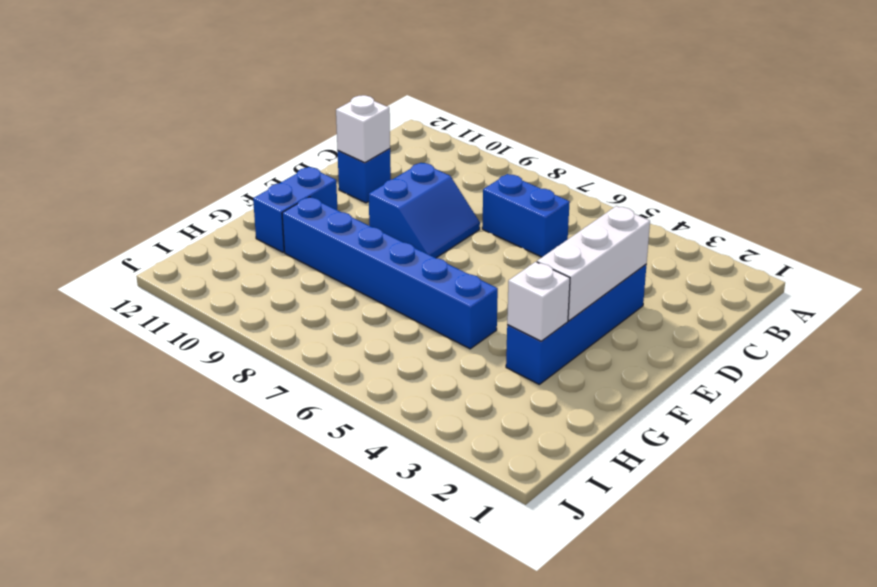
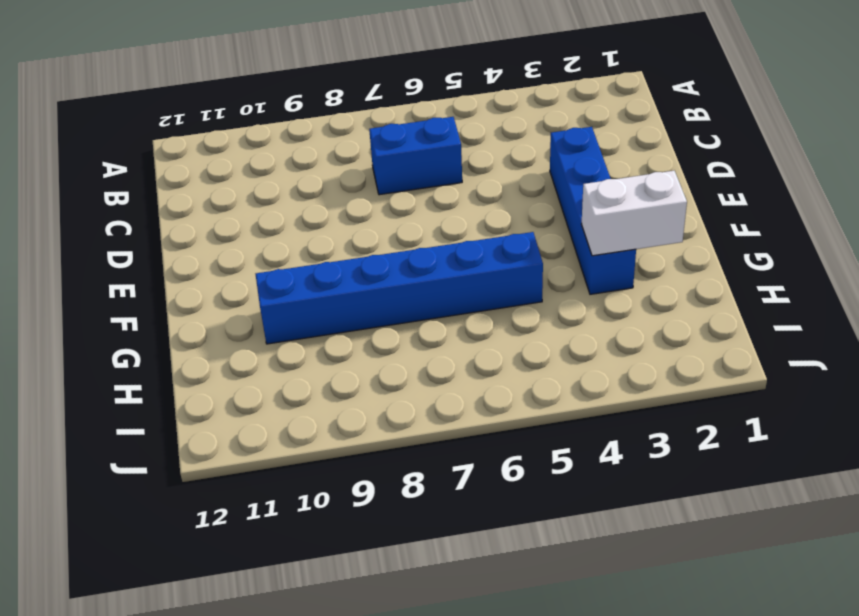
white 1x2 brick [581,171,687,256] -> white 1x1 brick [507,262,570,341]
none -> blue 2x2 slope [369,163,480,258]
none -> blue 1x1 brick [338,149,391,203]

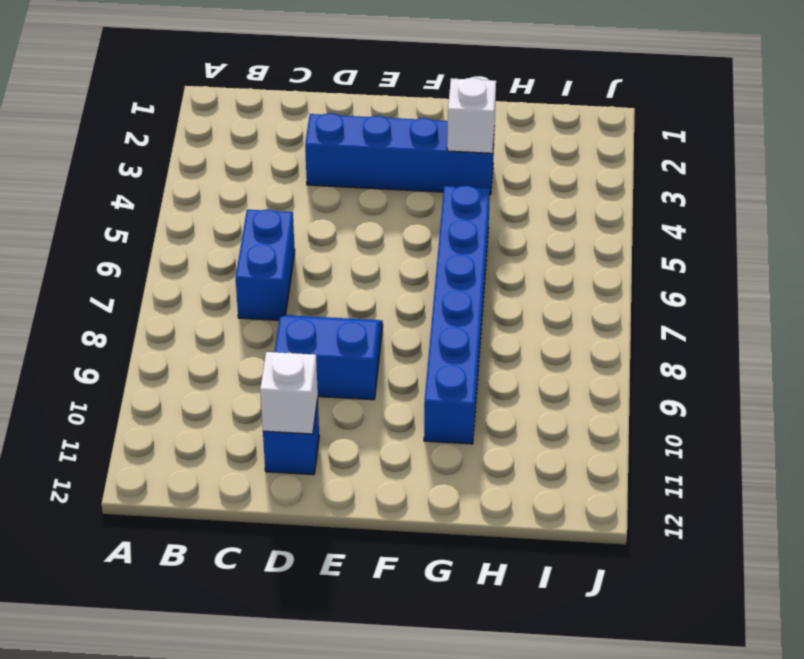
none -> blue 1x2 brick [253,167,337,252]
none -> white 1x3 brick [537,206,650,321]

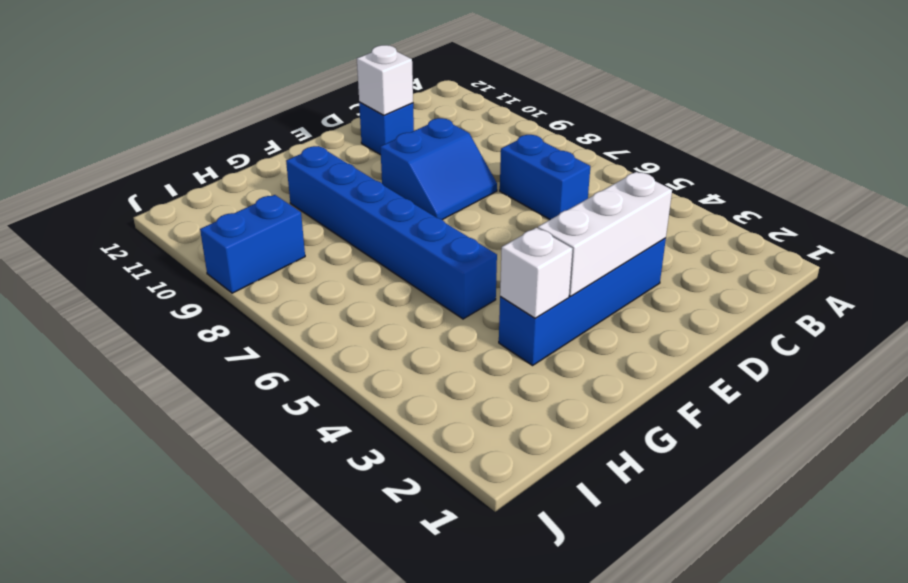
blue 1x2 brick [200,195,305,293] -> blue 1x2 brick moved to [253,167,337,252]

